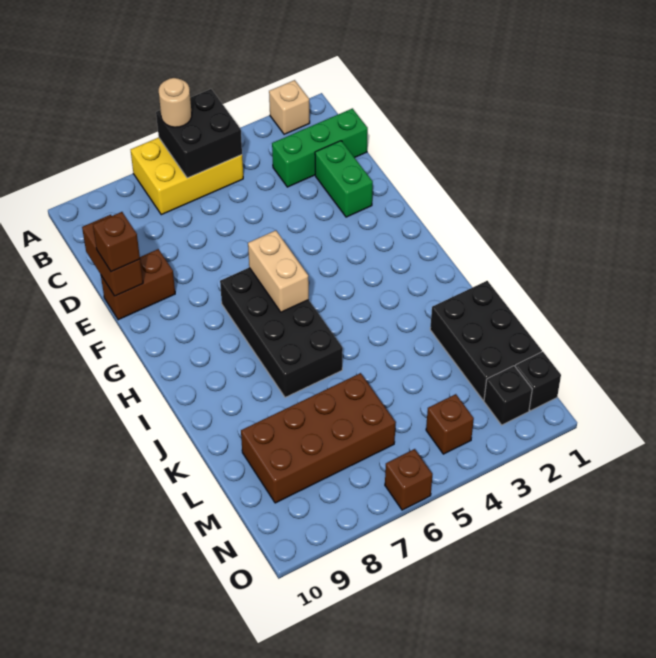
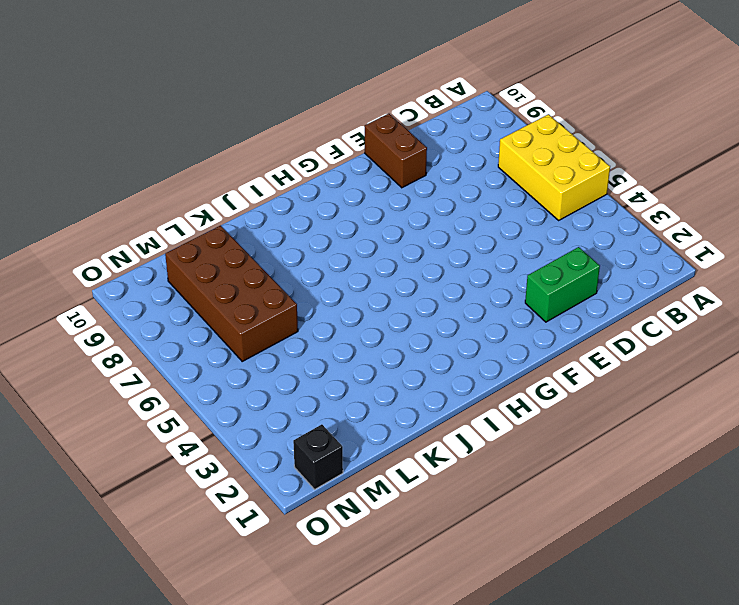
none -> tan 1x1 brick [269,80,310,134]
none -> green 1x3 brick [272,108,368,187]
none -> black 2x4 brick [220,268,343,397]

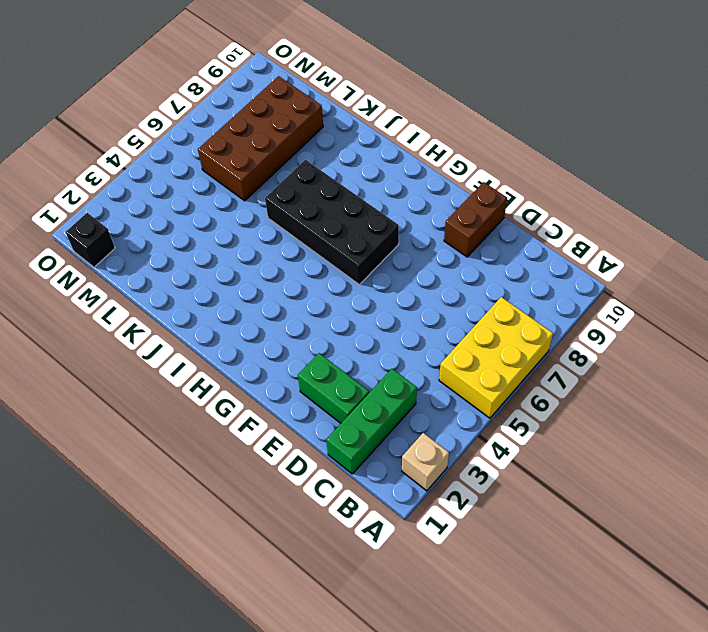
none -> black 2x3 brick [430,281,542,400]
none -> black 1x1 brick [484,366,532,425]
none -> brown 1x1 brick [426,394,474,454]

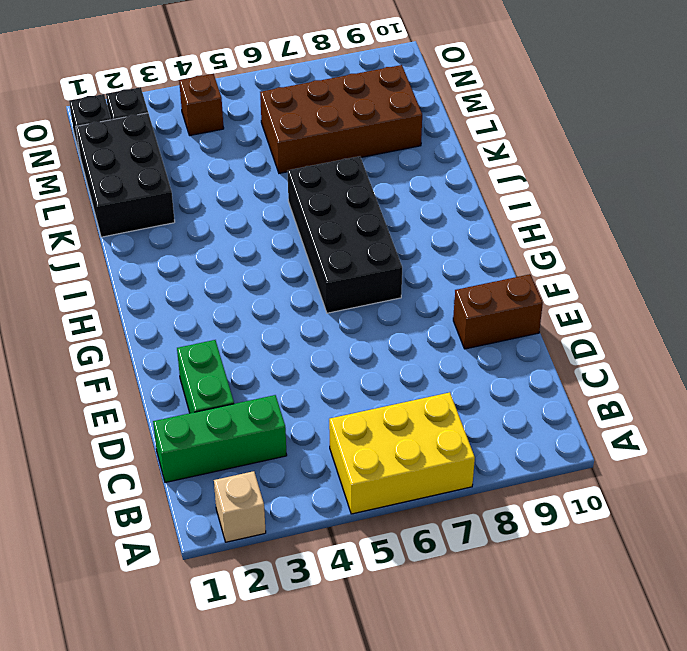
none -> brown 1x1 brick [385,449,432,510]
none -> black 2x2 brick [156,89,242,178]
none -> brown 1x2 brick [82,215,143,296]

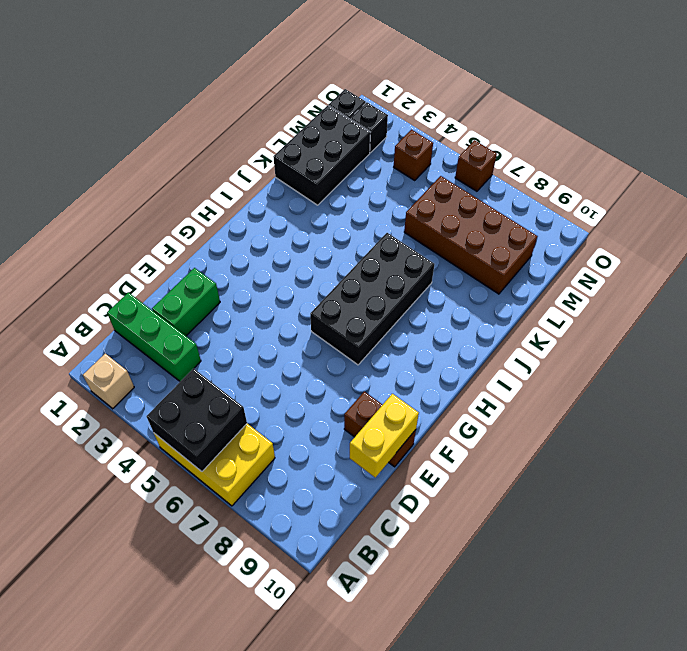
yellow 1x2 brick [350,394,419,477] -> brown 1x2 brick [82,215,143,296]
none -> tan 1x2 brick [248,230,309,312]
none -> tan 1x1 round brick [159,78,192,127]
none -> brown 1x1 brick [93,212,140,272]

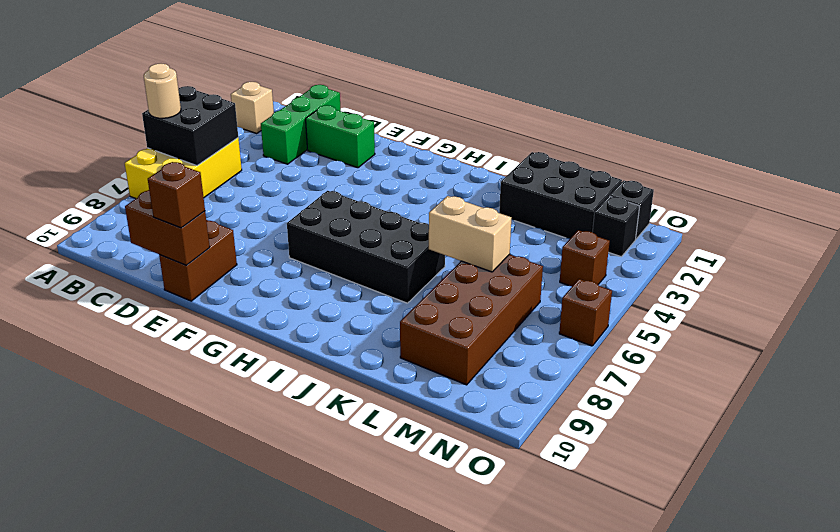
tan 1x2 brick [429,196,511,272] -> tan 1x2 brick moved to [248,230,309,312]

